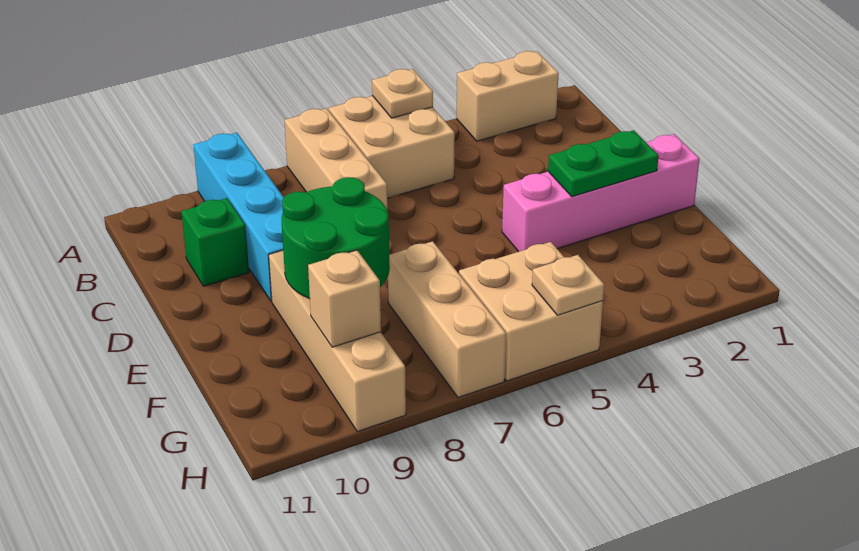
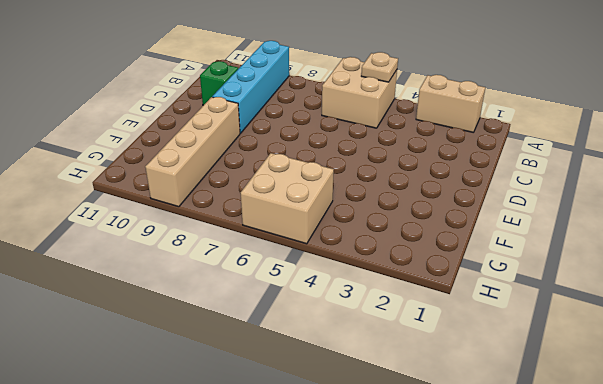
none -> tan 1x3 brick [284,108,387,209]
none -> pink 1x4 brick [502,134,699,252]
none -> tan 1x3 brick [388,241,506,398]

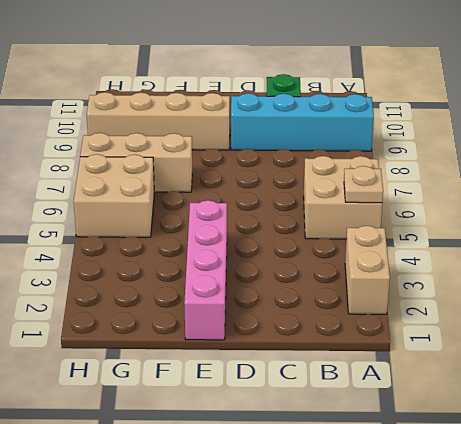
none -> tan 1x3 brick [284,108,387,209]
none -> green 1x2 plate [548,130,659,197]
none -> green 2x2 round brick [282,177,390,298]

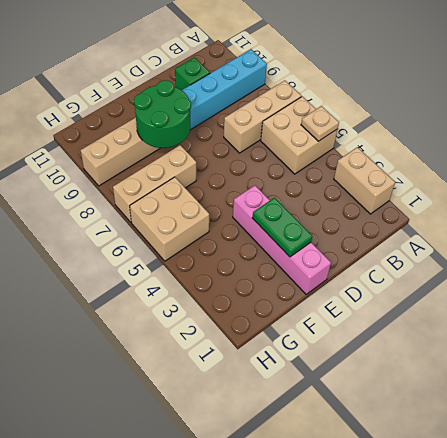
none -> tan 1x1 brick [308,250,381,347]
none -> tan 1x1 plate [532,255,604,315]

